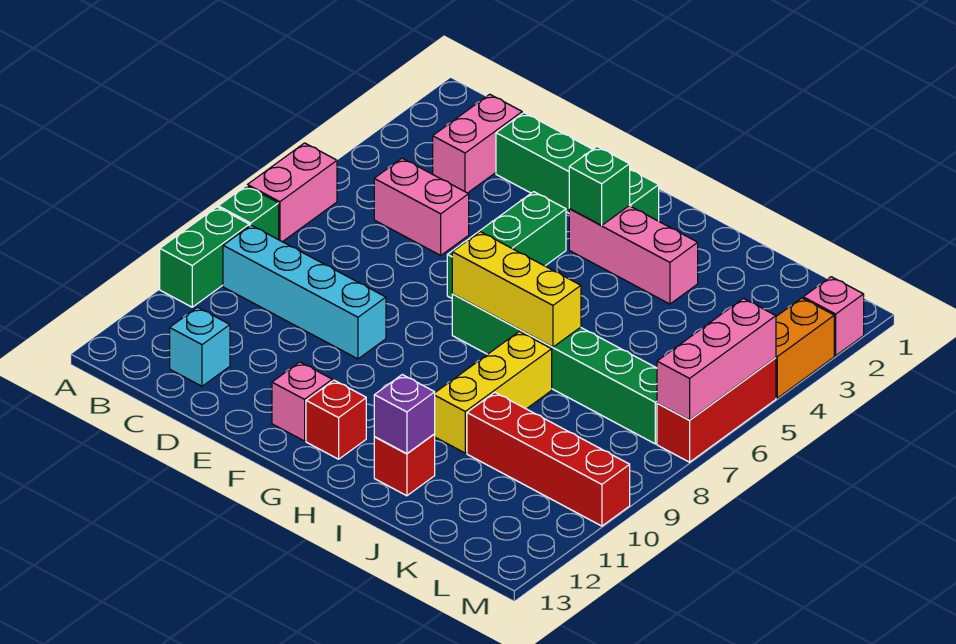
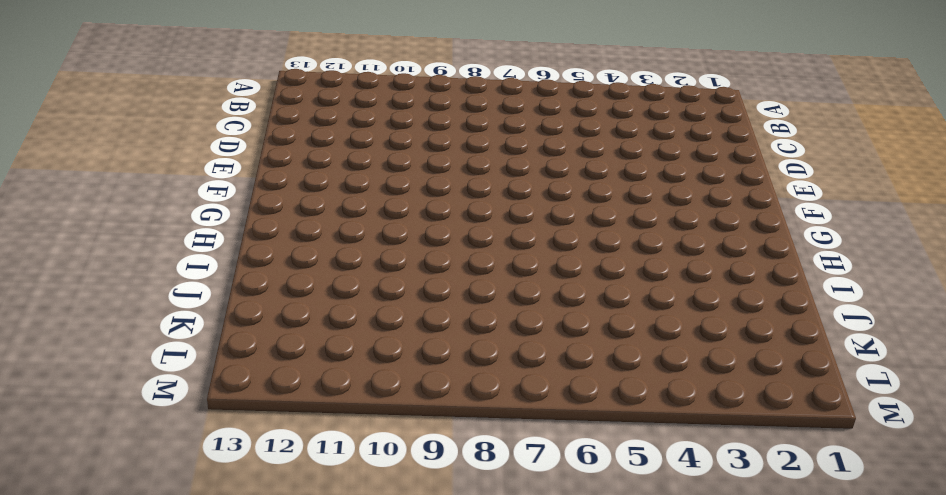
none -> pink 1x2 brick [247,143,337,242]
none -> green 1x1 brick [218,186,279,240]
none -> green 1x2 brick [160,207,249,307]

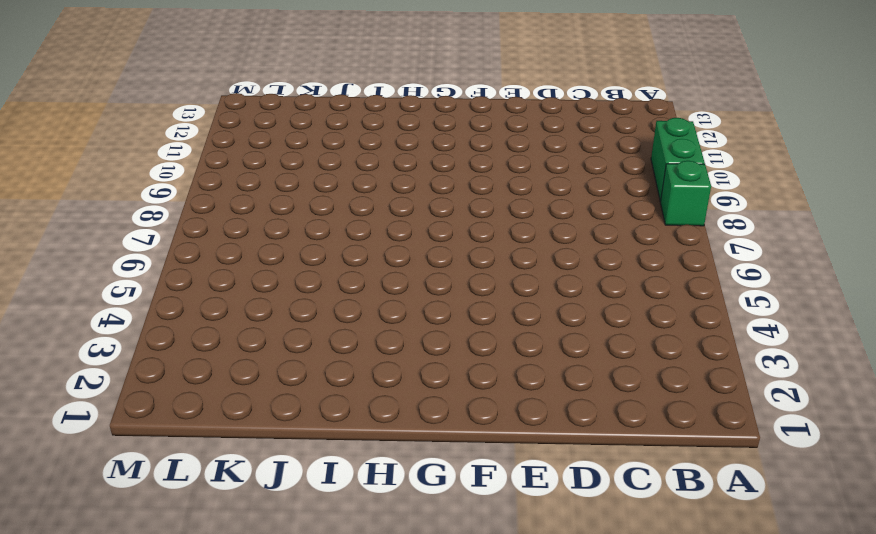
none -> pink 1x2 brick [247,143,337,242]
none -> cyan 1x4 brick [223,225,386,359]
none -> pink 1x2 brick [433,94,522,193]

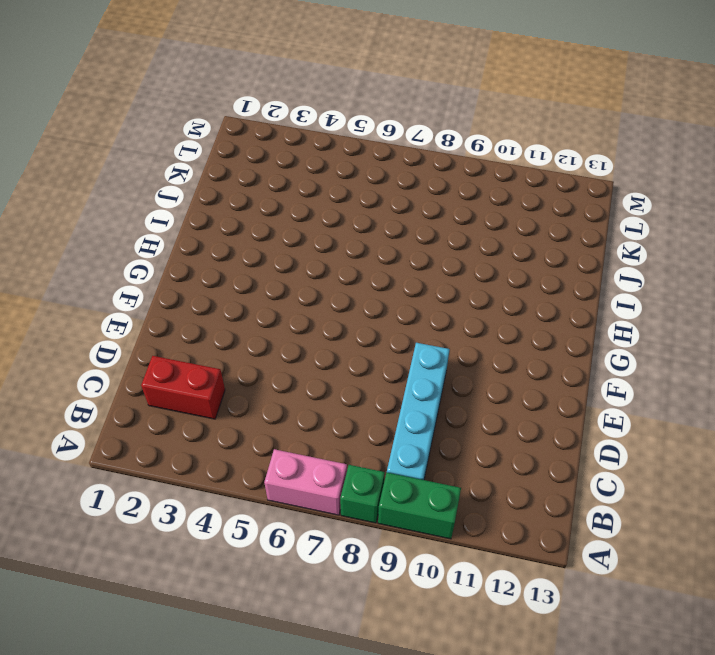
red 1x2 brick [141,356,225,419] -> pink 1x2 brick [433,94,522,193]
none -> pink 1x2 brick [374,158,469,255]
none -> cyan 1x1 brick [170,307,230,386]
none -> green 1x4 brick [496,113,659,221]

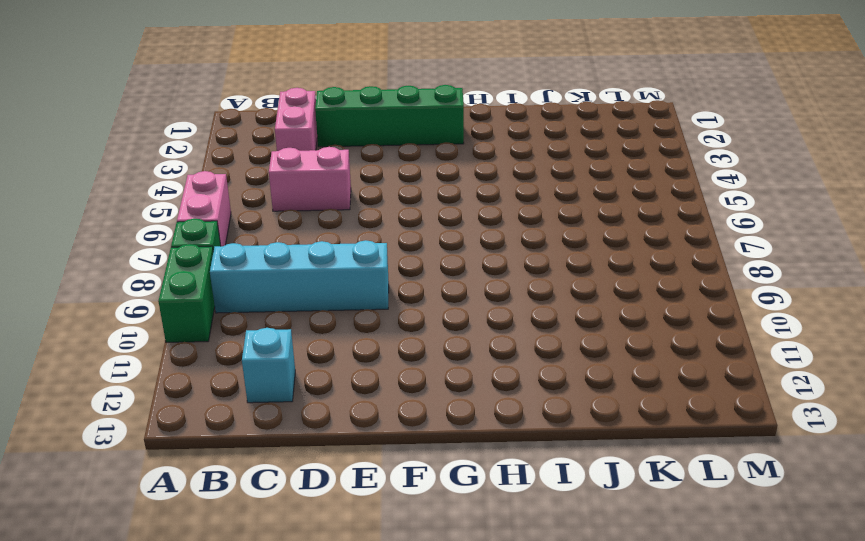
none -> green 1x3 brick [447,192,566,298]
none -> pink 1x1 brick [272,362,332,441]
none -> pink 1x3 brick [569,206,698,304]

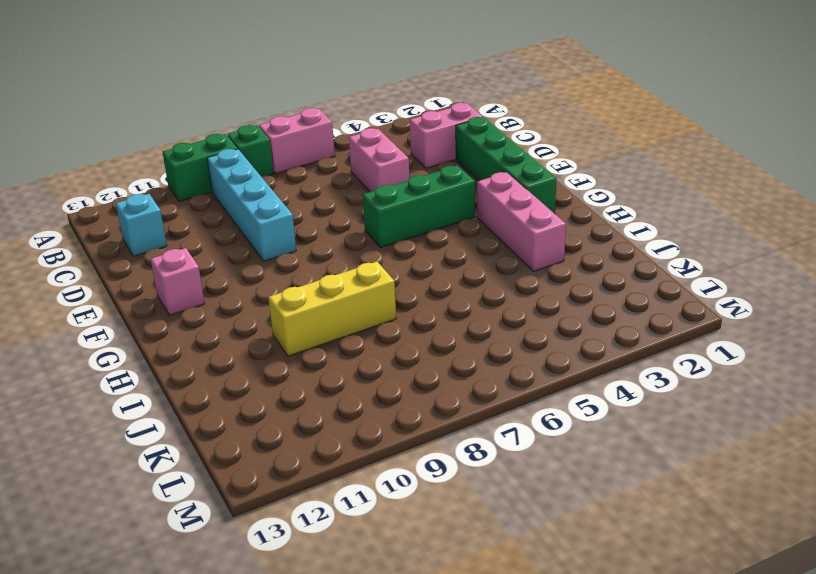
none -> green 1x6 brick [452,294,657,444]
none -> red 1x1 brick [306,380,366,459]
none -> red 1x1 brick [374,434,435,496]

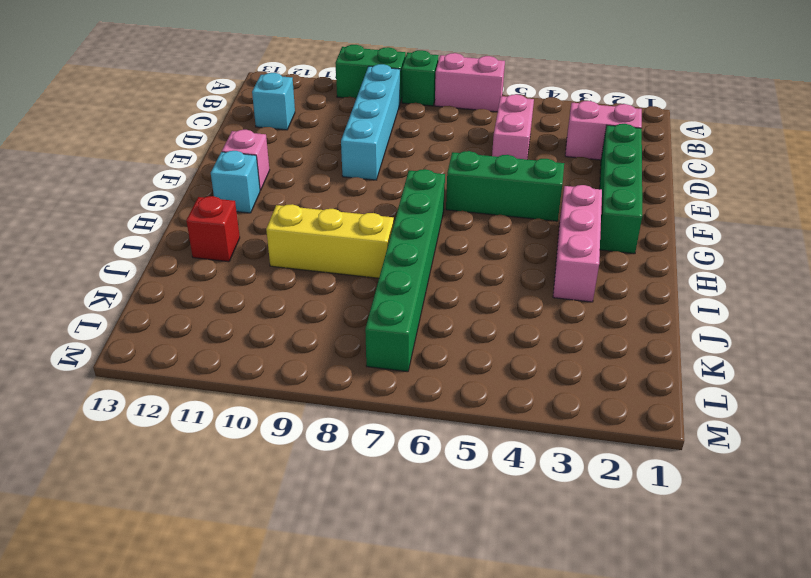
cyan 1x1 brick [211,151,260,213] -> red 1x1 brick [306,380,366,459]
none -> red 1x4 brick [467,392,630,526]
none -> pink 1x1 brick [803,277,864,356]
none -> orange 1x2 brick [776,298,834,398]

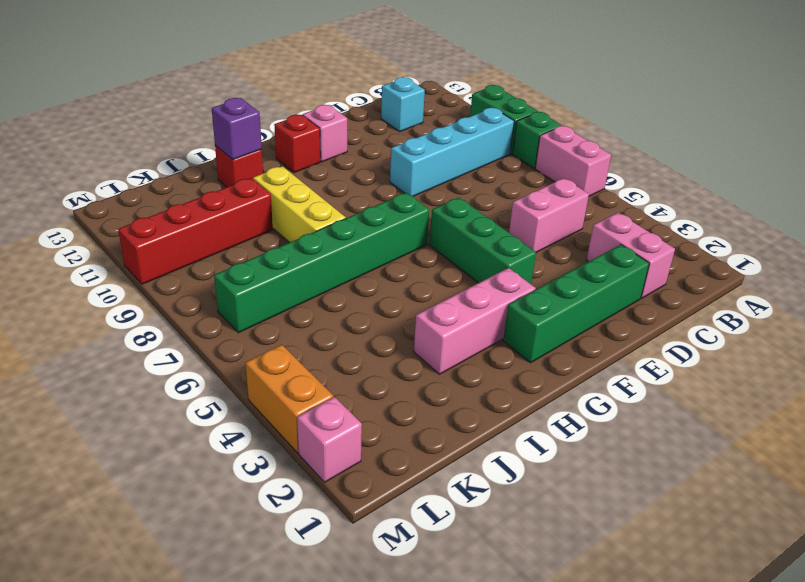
none -> red 1x3 brick [657,358,776,462]
none -> green 1x1 brick [569,147,630,226]
none -> yellow 1x3 brick [452,232,581,347]

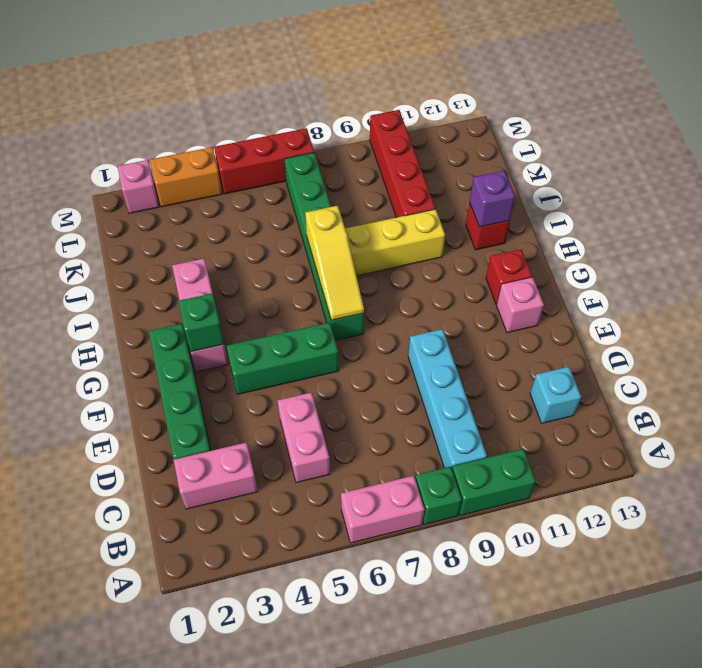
yellow 1x3 slope [305,206,364,320] -> yellow 1x3 brick [452,232,581,347]
none -> pink 1x3 brick [657,298,776,420]

